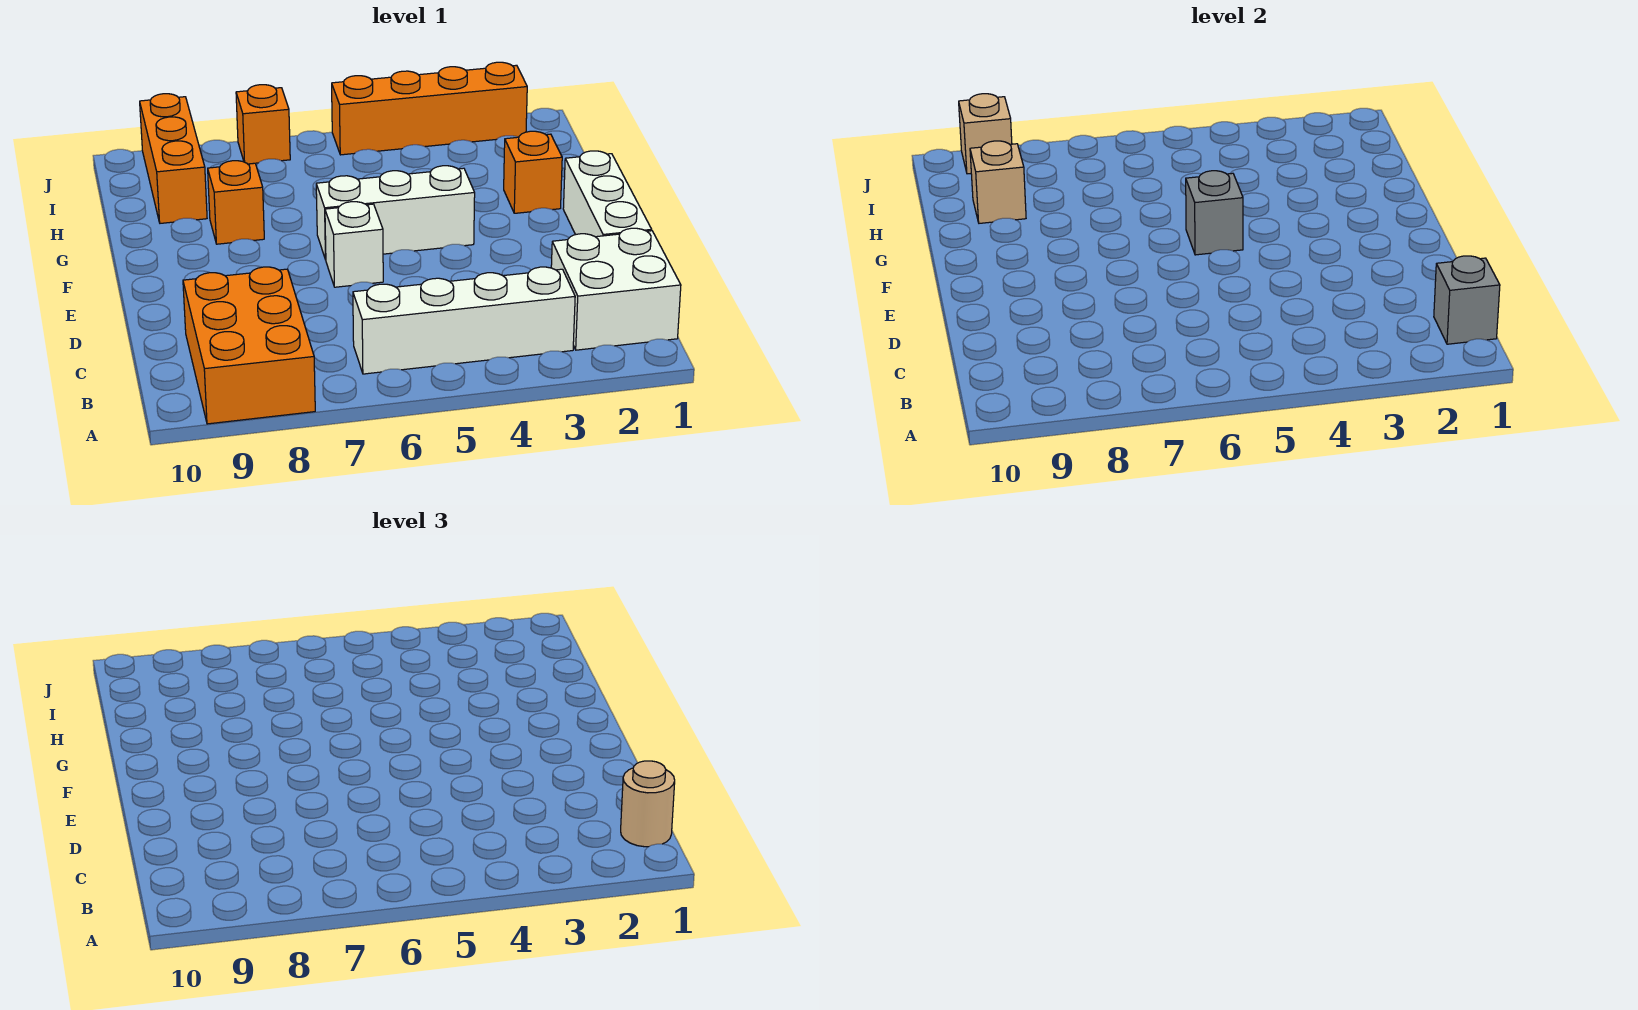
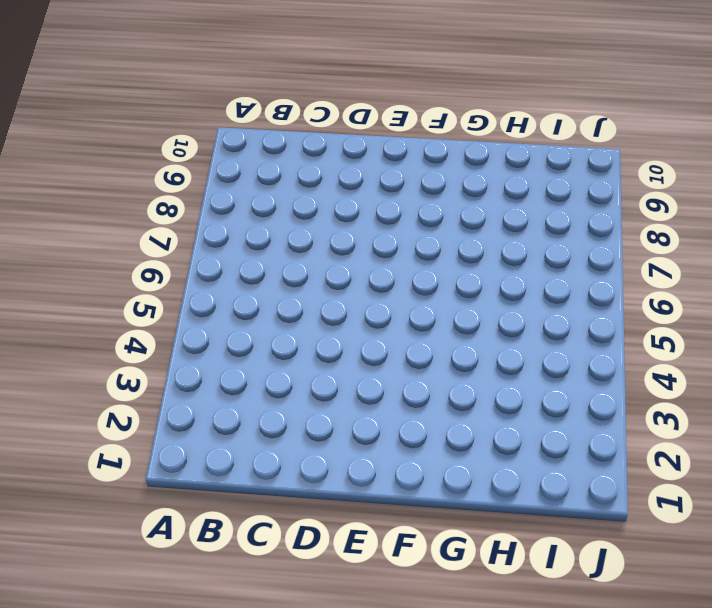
none -> orange 2x3 brick [183,267,315,424]
none -> white 2x2 brick [551,228,681,350]
none -> white 1x4 brick [353,267,575,374]

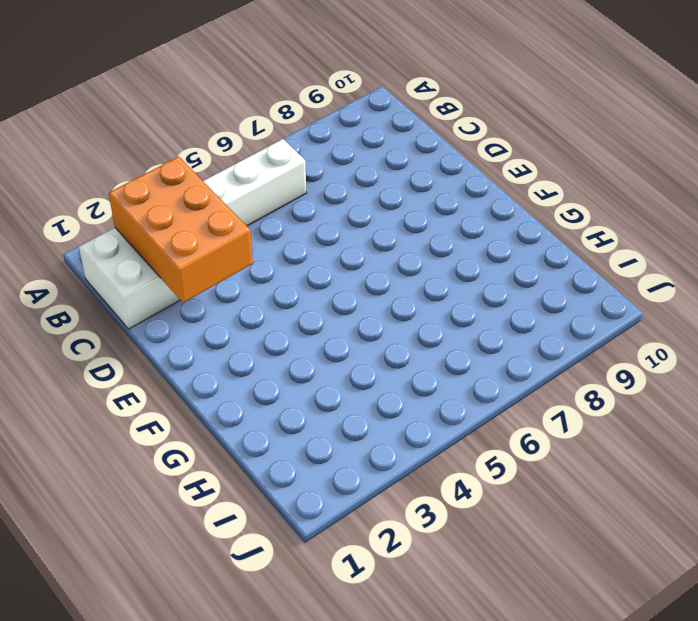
orange 2x3 brick [109,157,253,303] -> orange 2x3 brick moved to [183,267,315,424]
none -> white 1x3 brick [563,151,652,237]
none -> white 1x1 brick [325,202,383,287]
none -> white 1x3 brick [316,166,475,260]

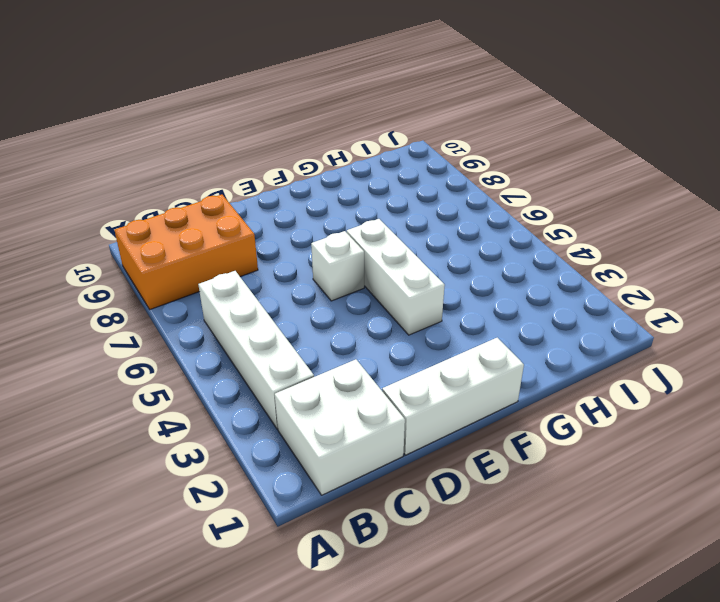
none -> orange 1x1 brick [504,131,562,213]
none -> orange 1x1 brick [208,161,264,244]
none -> orange 1x3 brick [140,94,207,223]

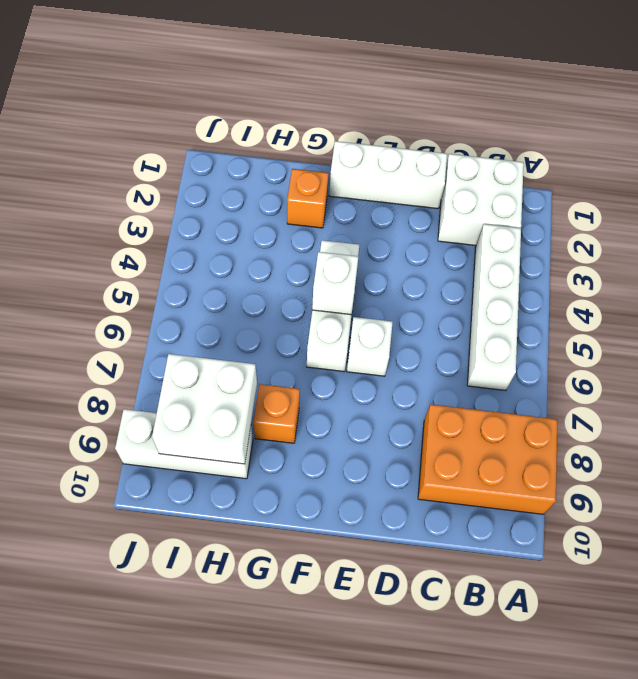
white 1x1 brick [312,252,358,315] -> grey 1x1 brick [1186,171,1243,255]
white 2x2 brick [152,354,257,464] -> tan 1x1 brick [970,141,1026,223]
white 1x3 brick [115,409,253,479] -> orange 1x3 brick [140,94,207,223]
none -> orange 1x4 brick [332,62,527,155]
none -> orange 1x1 brick [236,85,290,164]
none -> grey 1x1 brick [1434,256,1500,344]

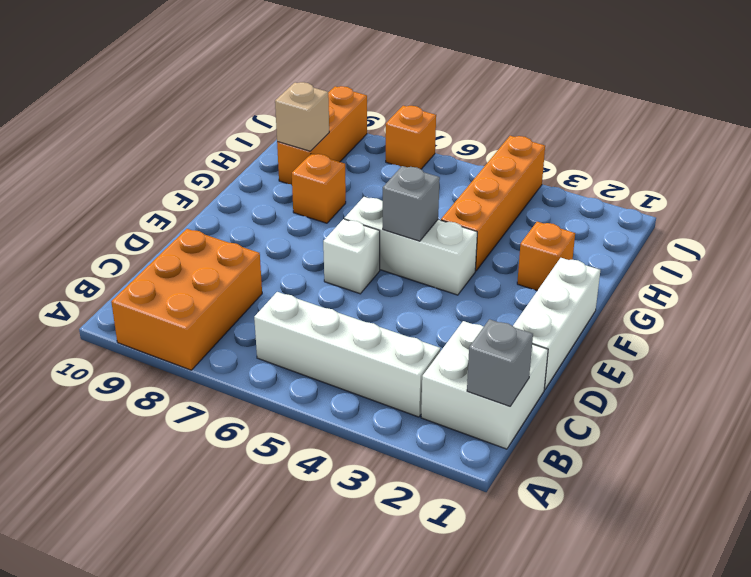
orange 1x4 brick [441,136,545,271] -> orange 1x4 brick turned to [332,62,527,155]
none -> tan 1x1 brick [959,94,1012,174]
none -> tan 1x1 round brick [621,761,675,847]

